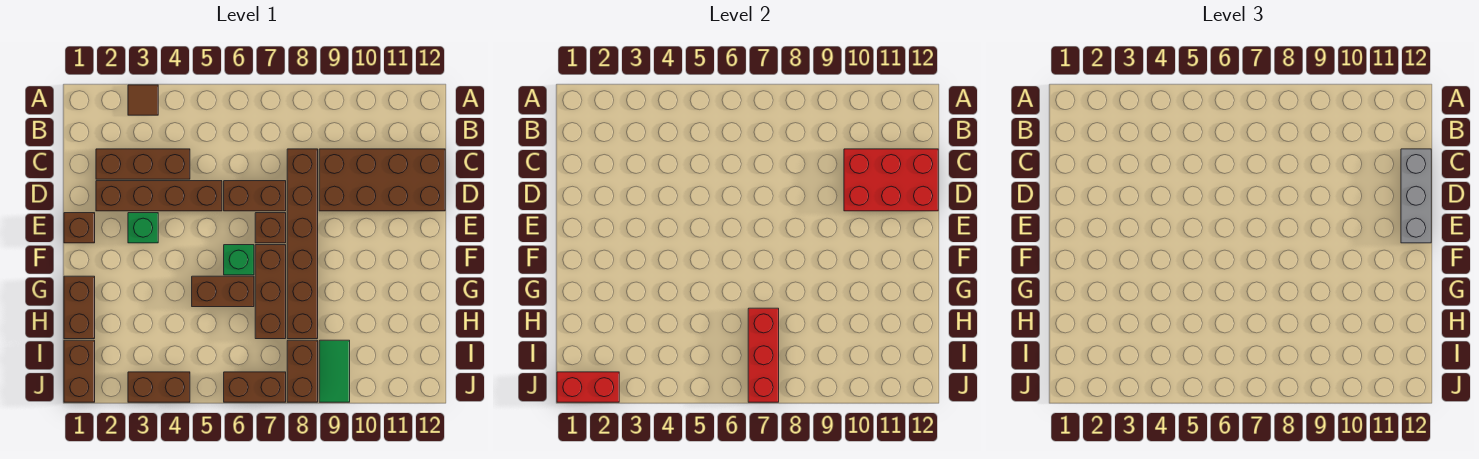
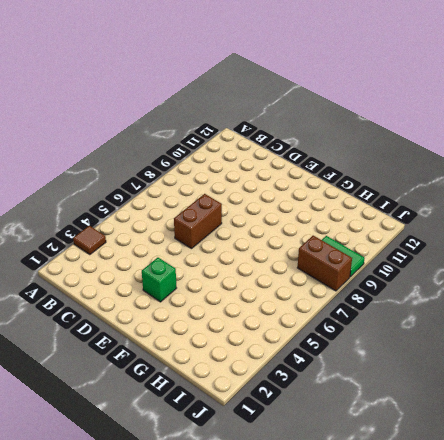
none -> brown 1x3 brick [96,149,190,179]
none -> brown 1x6 brick [287,149,318,339]
none -> brown 2x4 brick [319,149,445,211]

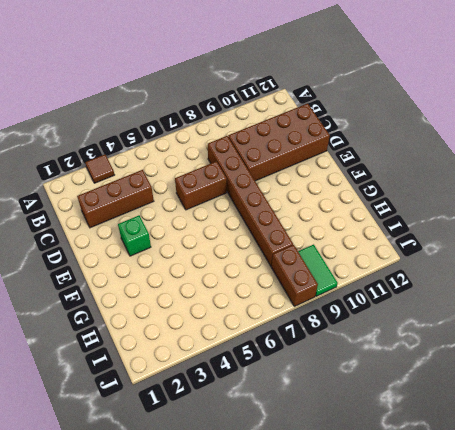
none -> brown 1x4 brick [96,181,222,211]
none -> brown 1x1 brick [64,213,95,243]
none -> brown 1x1 brick [255,213,286,243]

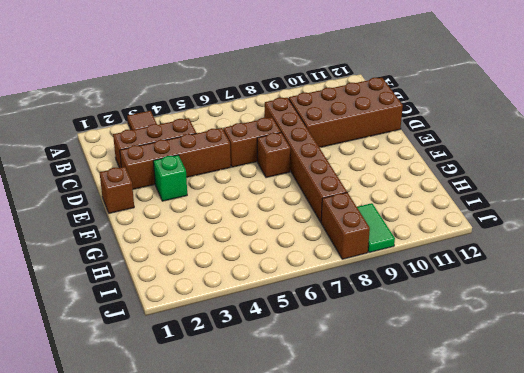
none -> green 1x1 brick [224,245,254,275]
none -> brown 1x3 brick [255,245,286,339]
none -> brown 1x2 brick [64,276,95,339]

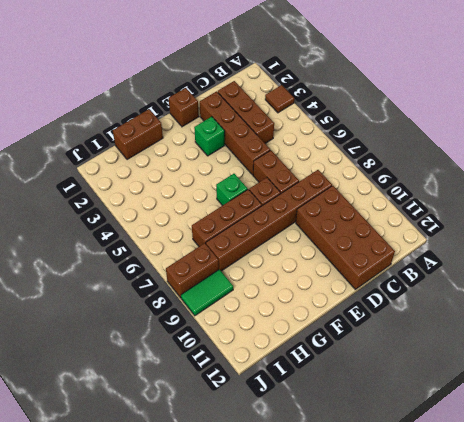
none -> brown 1x2 brick [192,276,254,307]
none -> brown 1x2 brick [64,340,95,402]
none -> brown 1x2 brick [128,372,190,402]

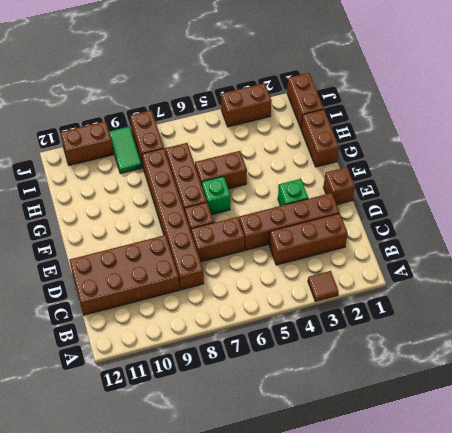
brown 1x2 brick [61,121,113,165] -> brown 1x2 brick moved to [224,372,286,402]
none -> red 2x3 brick [844,149,938,211]
none -> red 1x3 brick [748,308,779,402]
none -> red 1x2 brick [557,372,619,402]

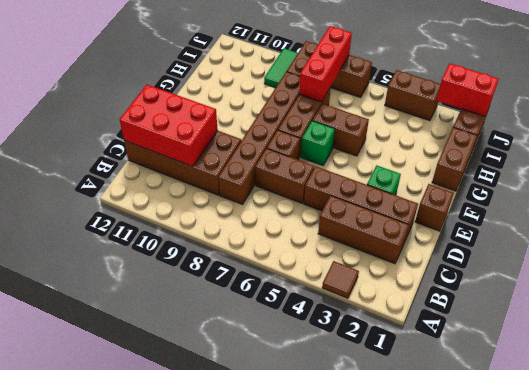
none -> grey 1x3 brick [1401,149,1431,243]

